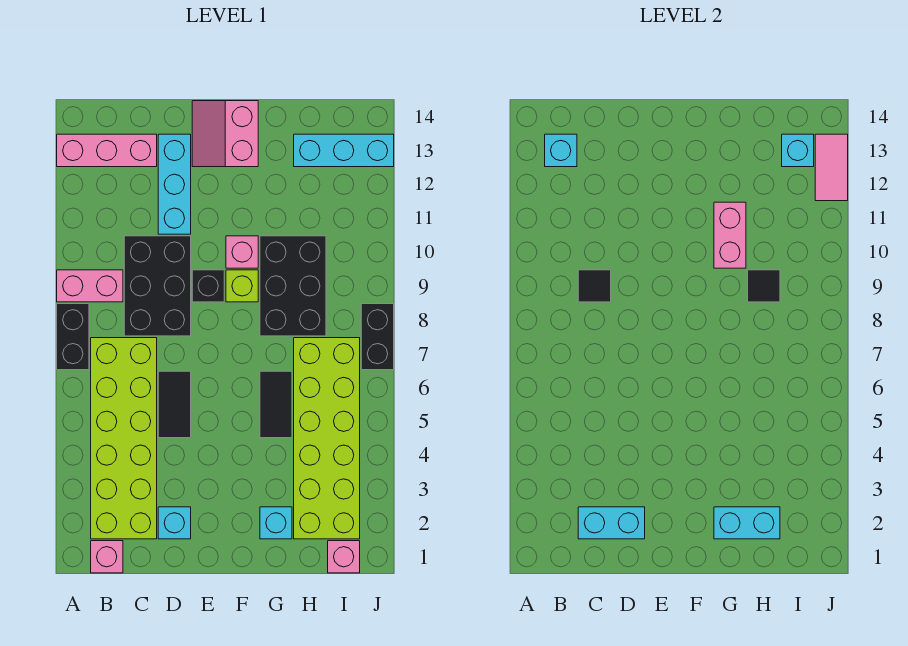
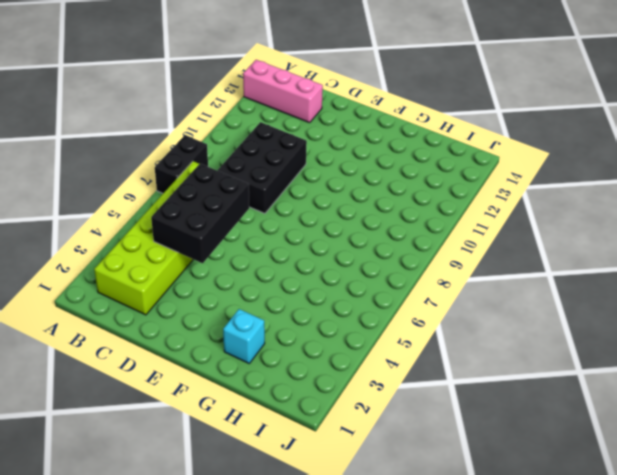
black 2x3 brick [151,164,249,263] -> black 2x3 brick moved to [260,236,326,336]
none -> pink 1x2 brick [57,270,123,302]
none -> pink 1x1 brick [91,541,123,573]
none -> cyan 1x1 brick [158,507,191,539]

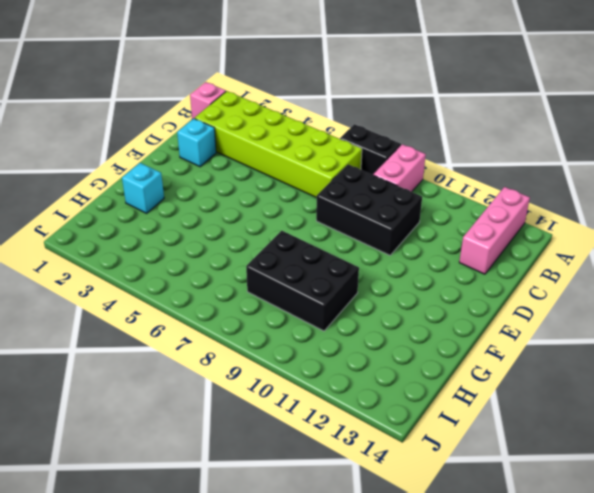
none -> black 1x2 tile [158,371,191,438]
none -> cyan 1x3 brick [158,134,191,234]
none -> black 1x1 brick [192,270,224,302]

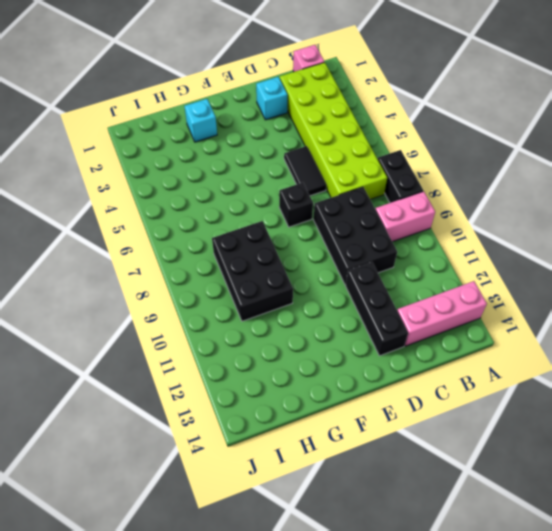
black 1x3 brick [345,262,408,356] -> cyan 1x3 brick [158,134,191,234]
black 1x1 brick [279,183,313,227] -> black 1x1 brick moved to [192,270,224,302]
none -> pink 2x2 slope [192,101,258,167]
none -> lime 1x1 brick [226,270,258,302]
none -> pink 1x1 brick [226,236,258,268]

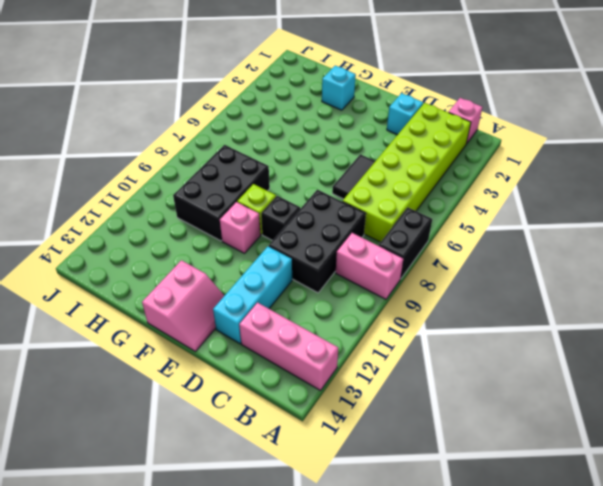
none -> black 1x2 tile [260,371,292,438]
none -> lime 2x6 brick [294,338,360,539]
none -> cyan 1x3 brick [294,134,394,167]

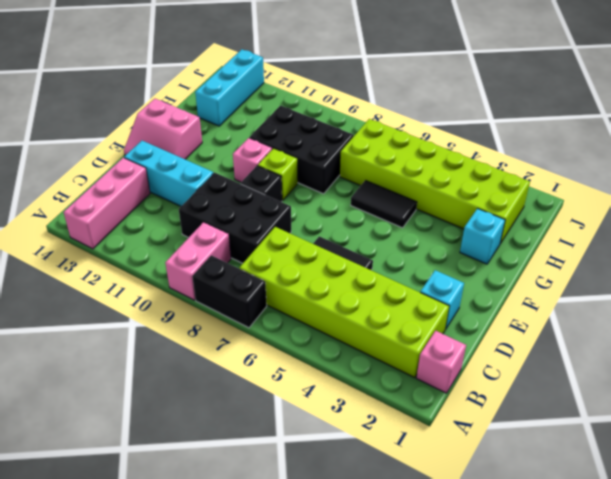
none -> pink 1x1 brick [328,541,360,573]
none -> black 1x2 brick [361,304,394,370]
none -> cyan 1x1 brick [545,134,577,167]

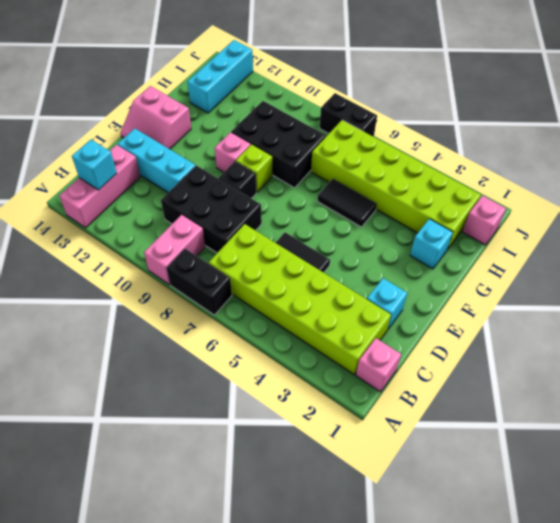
none -> cyan 1x2 brick [578,507,645,539]
none -> black 1x1 tile [578,270,611,302]
none -> cyan 1x2 brick [714,507,780,539]

